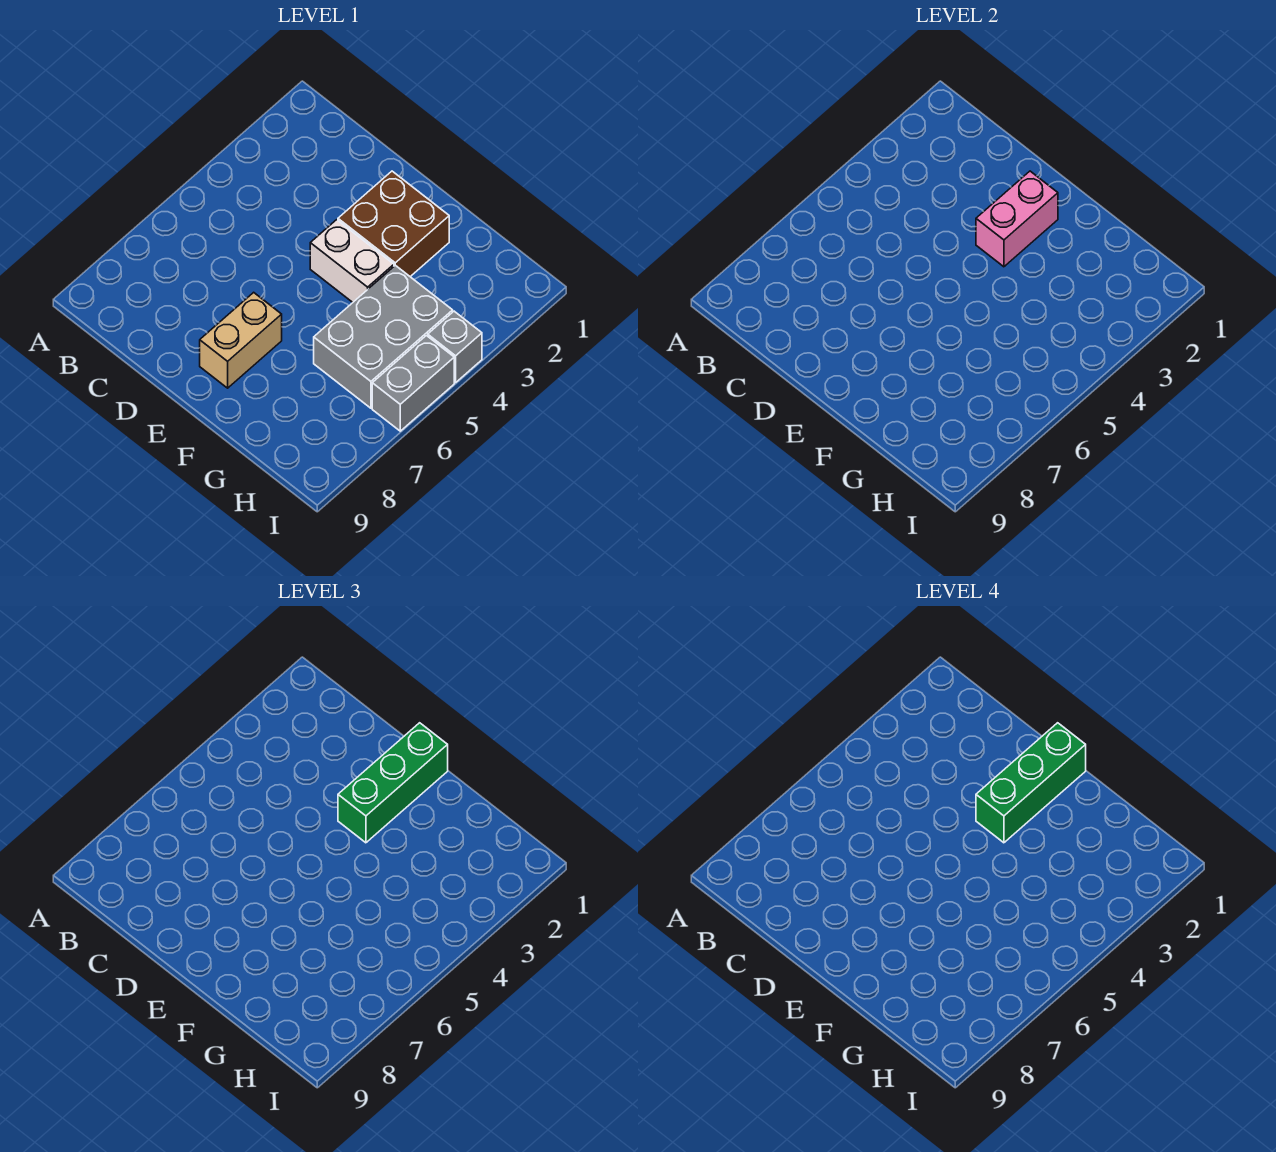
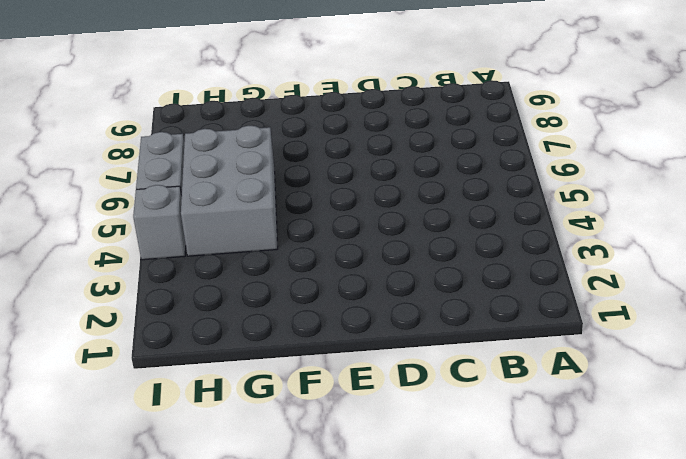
none -> brown 2x2 brick [338,171,449,277]
none -> white 1x2 brick [310,220,394,302]

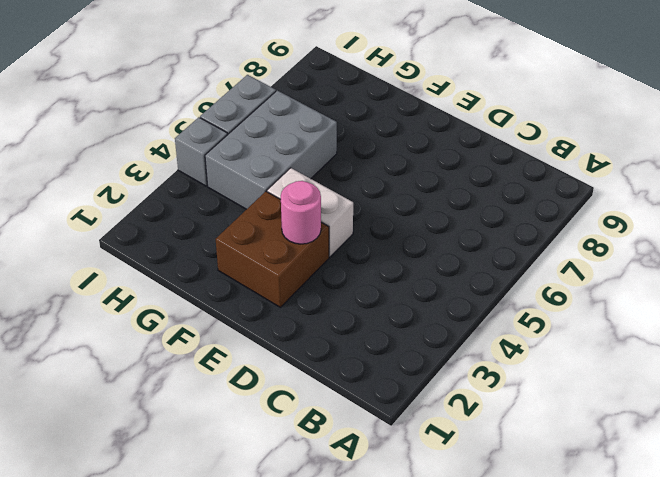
pink 1x1 round brick [281,181,321,244] -> pink 1x2 brick [976,171,1058,267]
none -> tan 1x2 brick [200,292,282,388]
none -> green 1x3 brick [338,723,448,843]

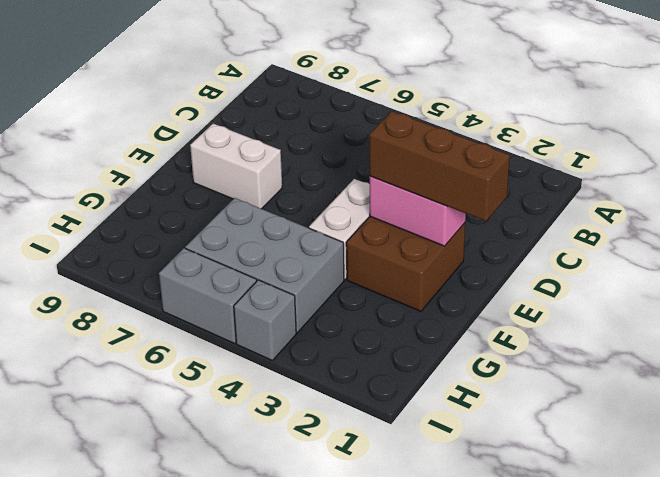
brown 1x3 brick [369,111,510,221] -> green 1x3 brick [338,723,448,843]
white 1x2 brick [190,124,282,209] -> tan 1x2 brick [200,292,282,388]
none -> green 1x3 brick [976,723,1086,843]

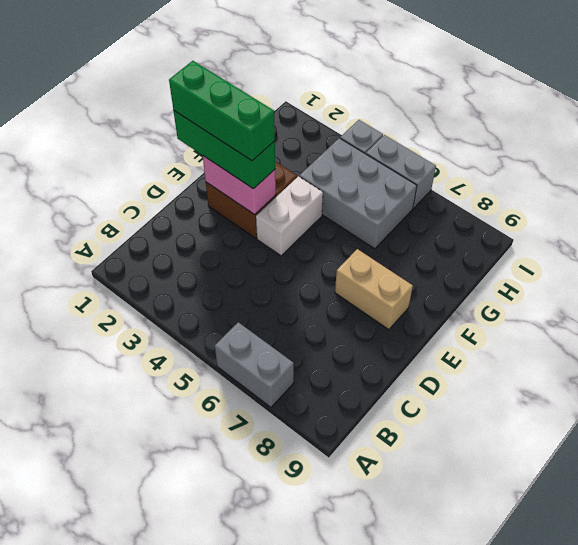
grey 1x2 brick [215,322,294,407] -> none

